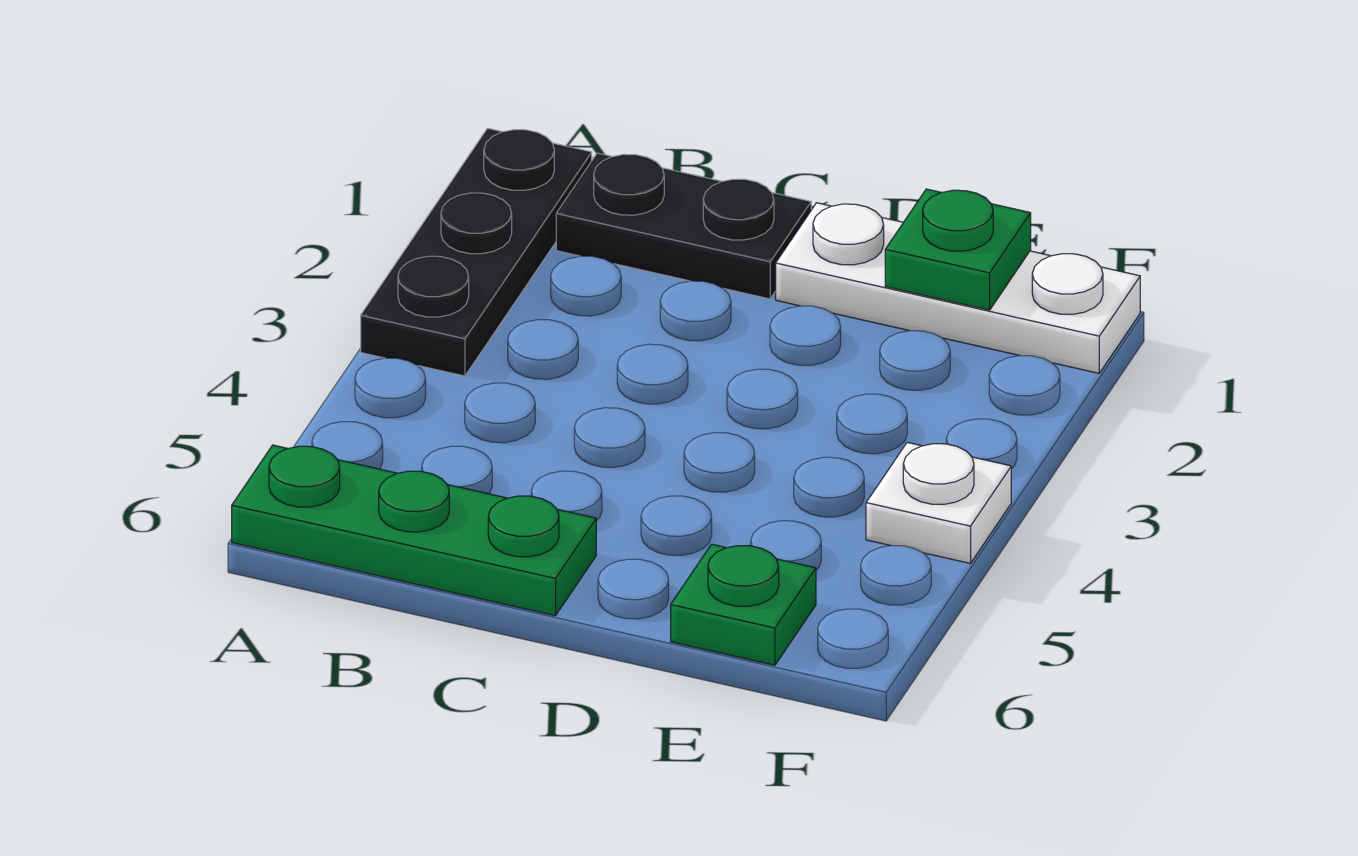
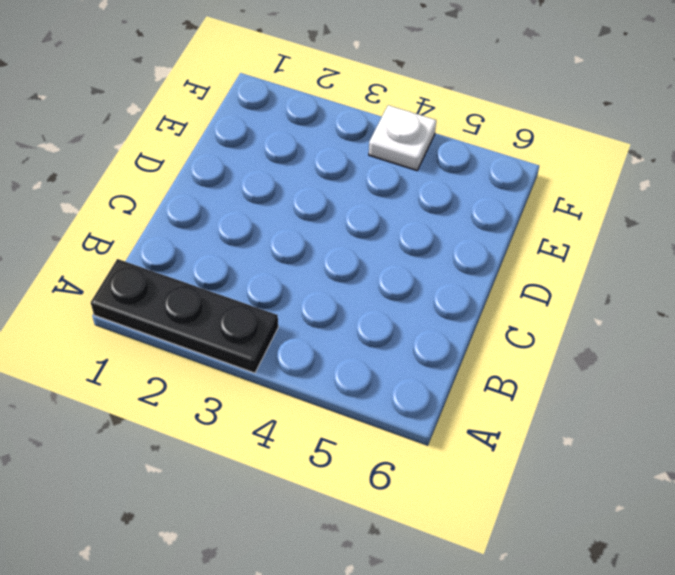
none -> green 1x3 plate [232,445,596,616]
none -> black 1x2 plate [556,153,811,299]

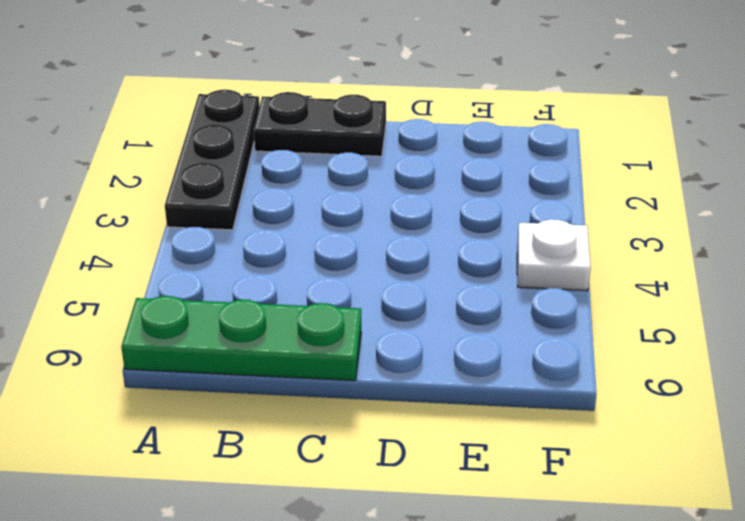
none -> white 1x3 plate [776,203,1140,373]
none -> green 1x1 plate [671,544,816,665]

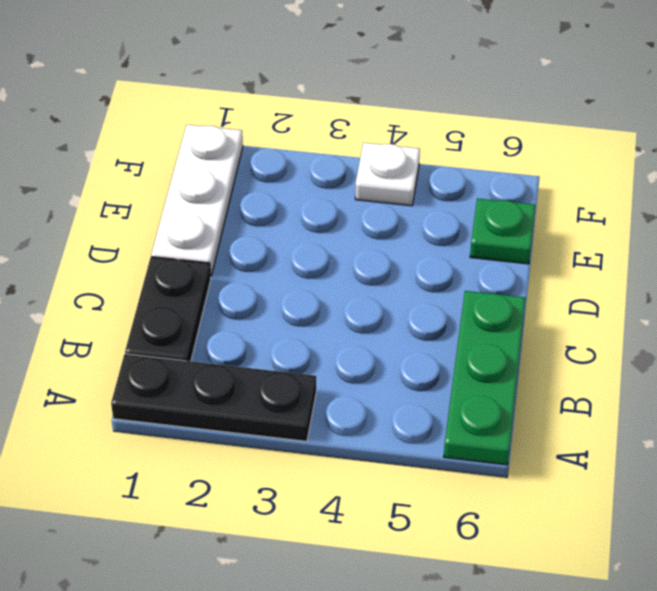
none -> green 1x1 plate [885,189,1031,310]

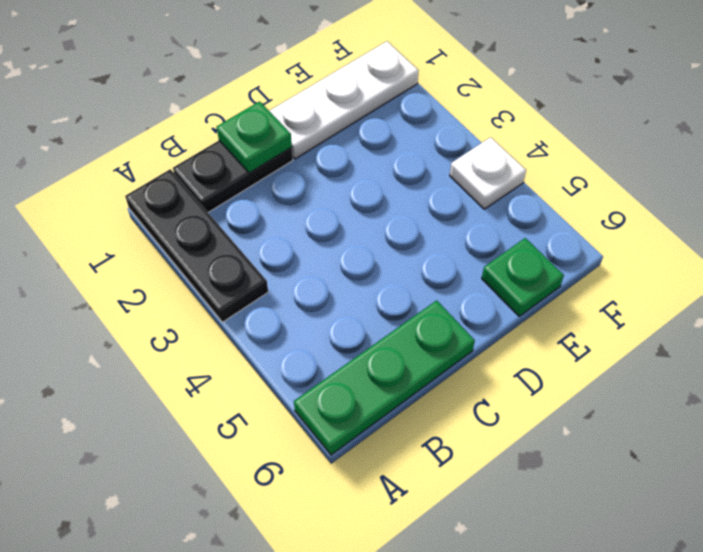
green 1x1 plate [217,101,292,173] -> green 1x1 plate moved to [885,189,1031,310]

